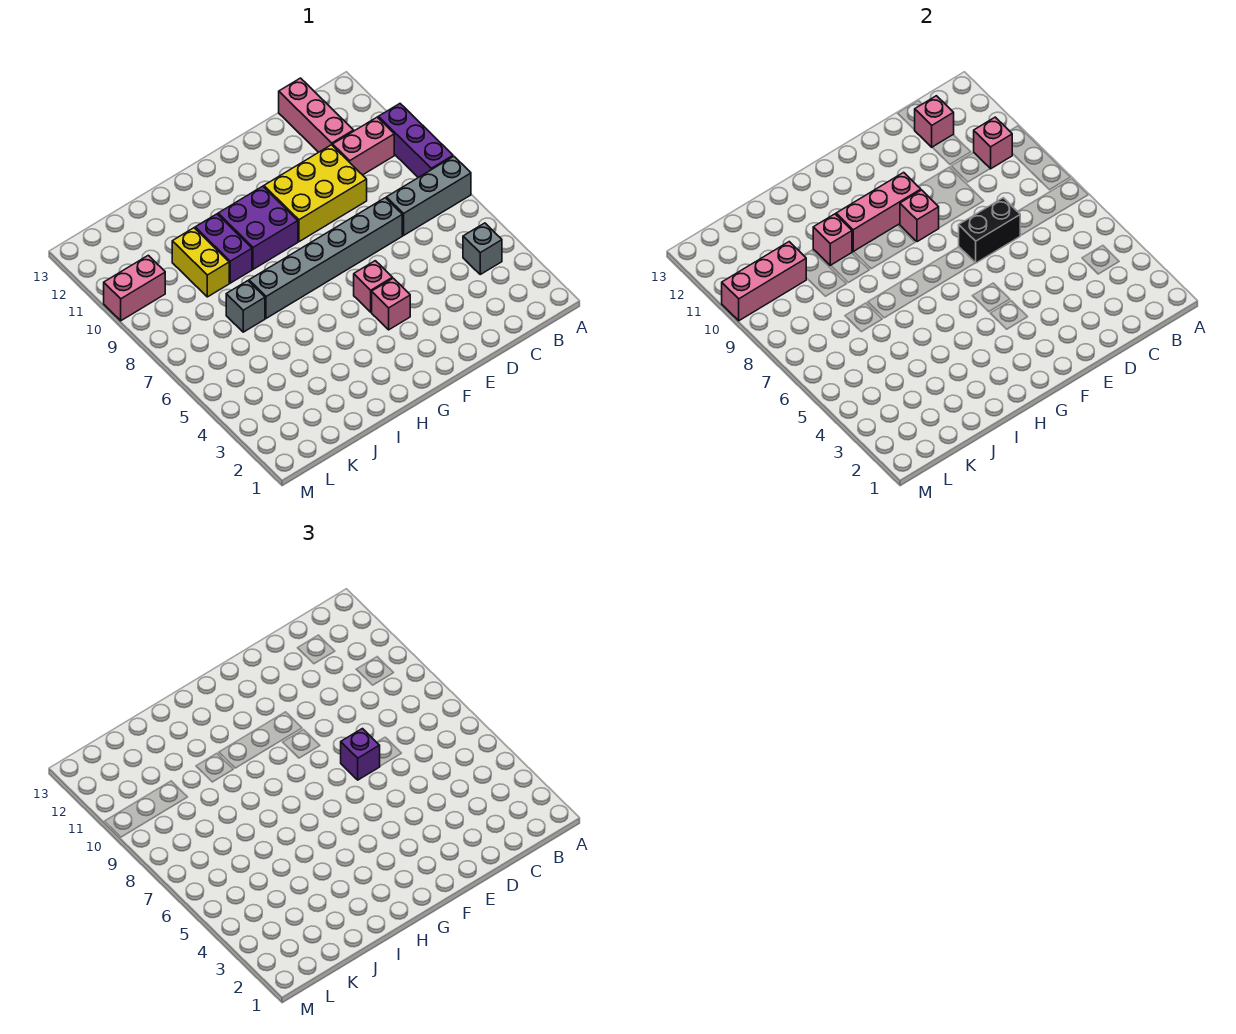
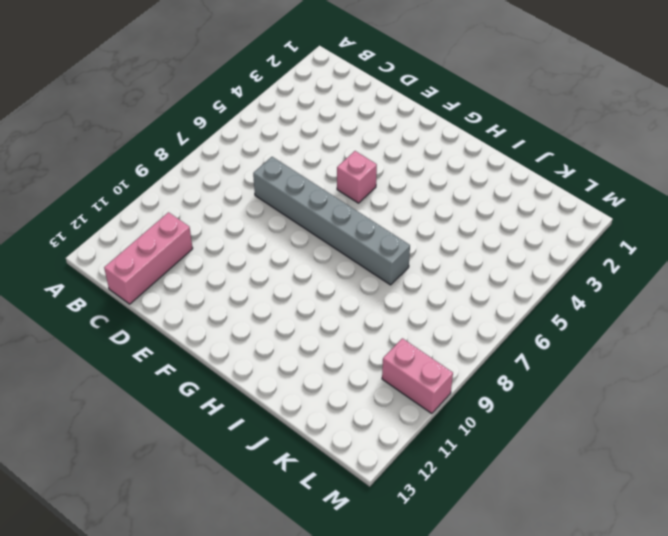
none -> grey 1x3 brick [386,156,471,235]
none -> purple 1x3 brick [378,104,453,178]
none -> grey 1x1 brick [463,223,502,274]

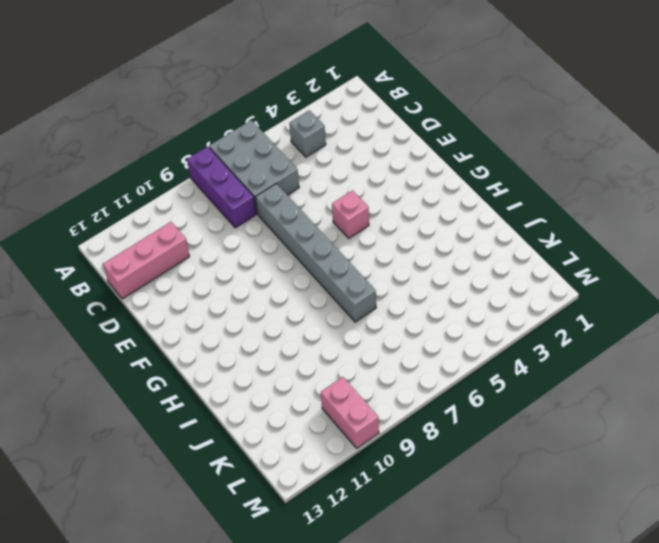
grey 2x3 brick [209,120,299,214] -> grey 1x3 brick [386,156,471,235]
purple 1x3 brick [187,147,256,228] -> purple 1x3 brick turned to [378,104,453,178]
none -> pink 1x2 brick [333,117,394,175]
none -> yellow 2x3 brick [264,145,367,242]
none -> pink 1x1 brick [372,278,410,330]

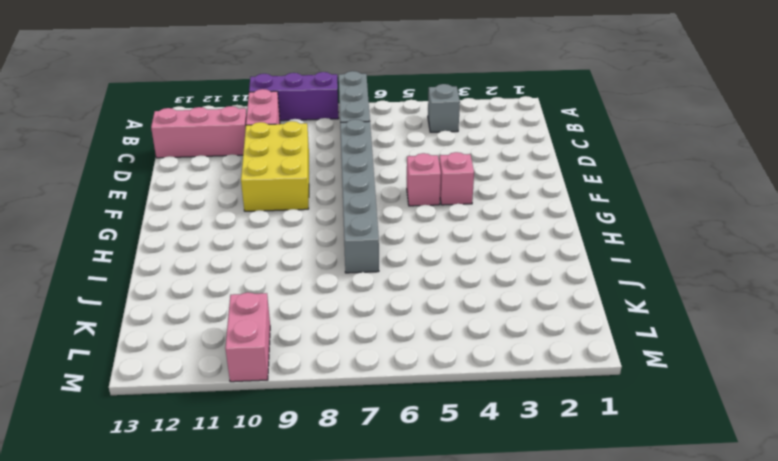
none -> purple 2x2 brick [218,186,298,269]
none -> purple 1x2 brick [195,214,252,283]
none -> grey 1x1 brick [226,281,265,332]

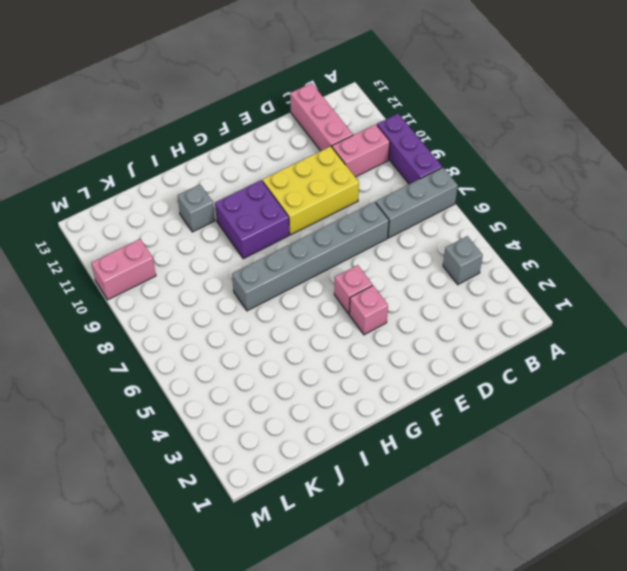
grey 1x1 brick [177,185,215,232] -> grey 1x1 brick moved to [226,281,265,332]
none -> purple 1x2 brick [195,214,252,283]
none -> yellow 1x2 brick [172,228,229,297]
none -> pink 1x1 brick [974,117,1012,169]

